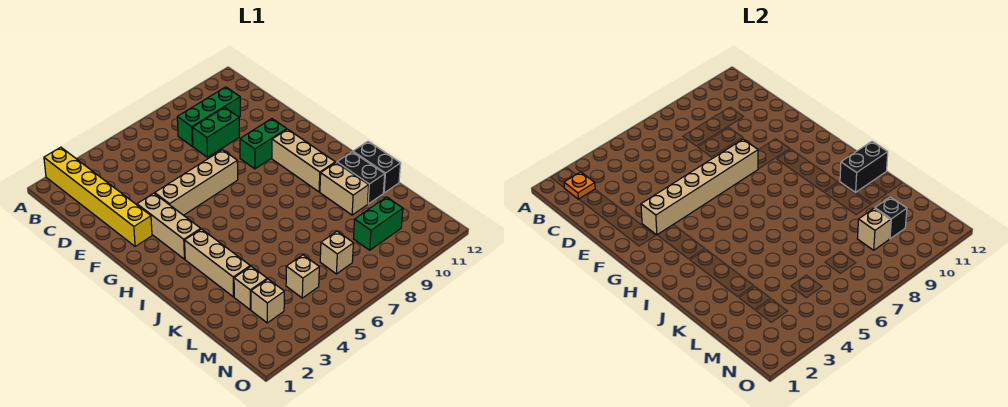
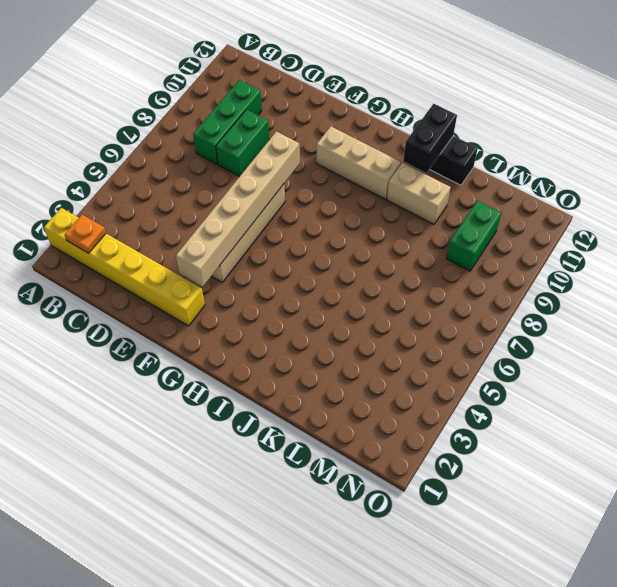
none -> tan 1x3 brick [137,193,201,259]
none -> green 1x2 brick [240,119,287,169]
none -> tan 1x3 brick [185,229,250,297]

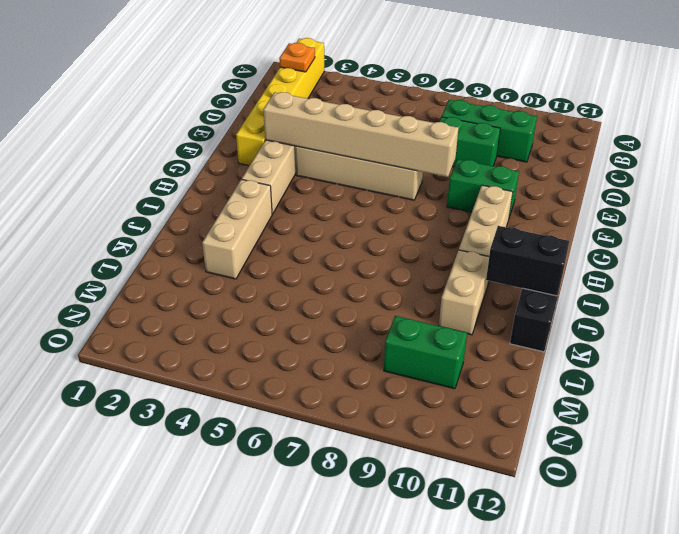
none -> black 1x2 brick [337,152,385,204]
none -> tan 1x1 brick [234,266,267,310]
none -> tan 1x1 brick [251,279,284,323]

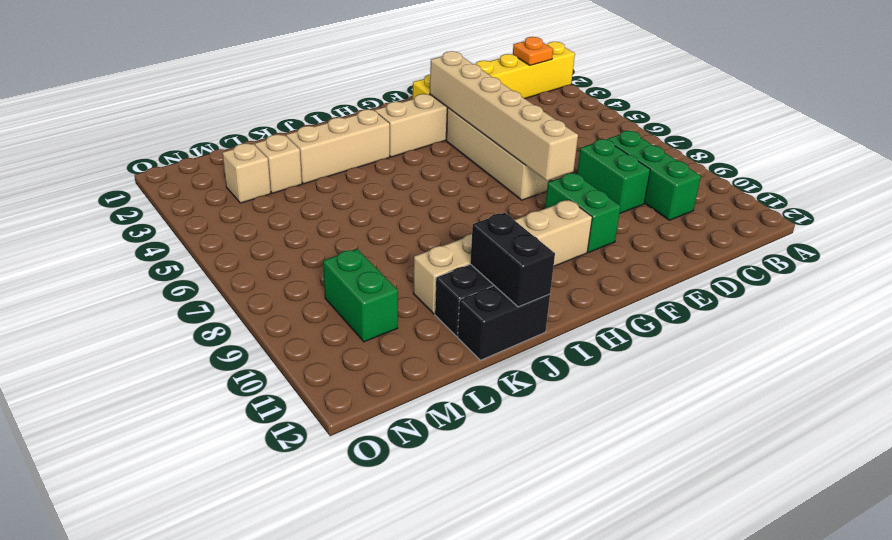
none -> tan 1x1 brick [286,255,319,298]
none -> tan 1x1 brick [320,231,353,274]
none -> tan 1x1 brick [857,208,891,250]

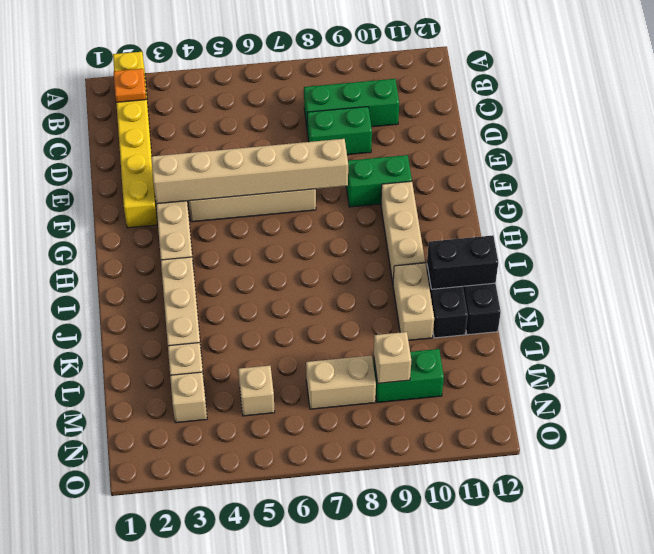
tan 1x2 brick [306,356,376,409] -> tan 1x1 brick [320,231,353,274]
none -> black 1x1 brick [875,197,907,239]

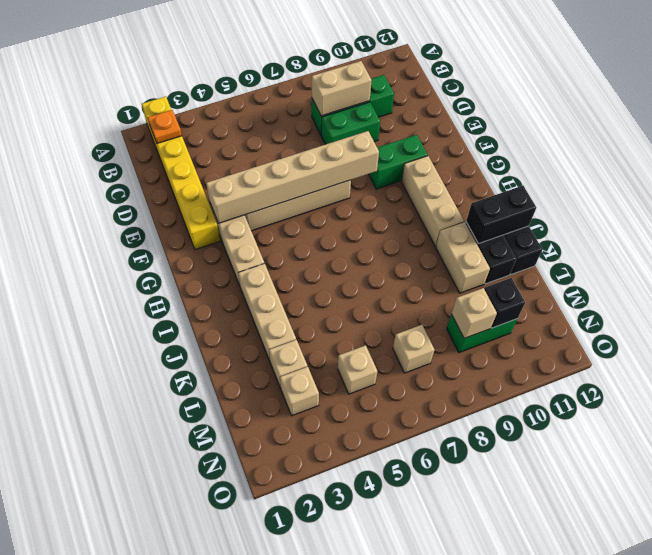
tan 1x2 brick [312,61,372,116] -> none

